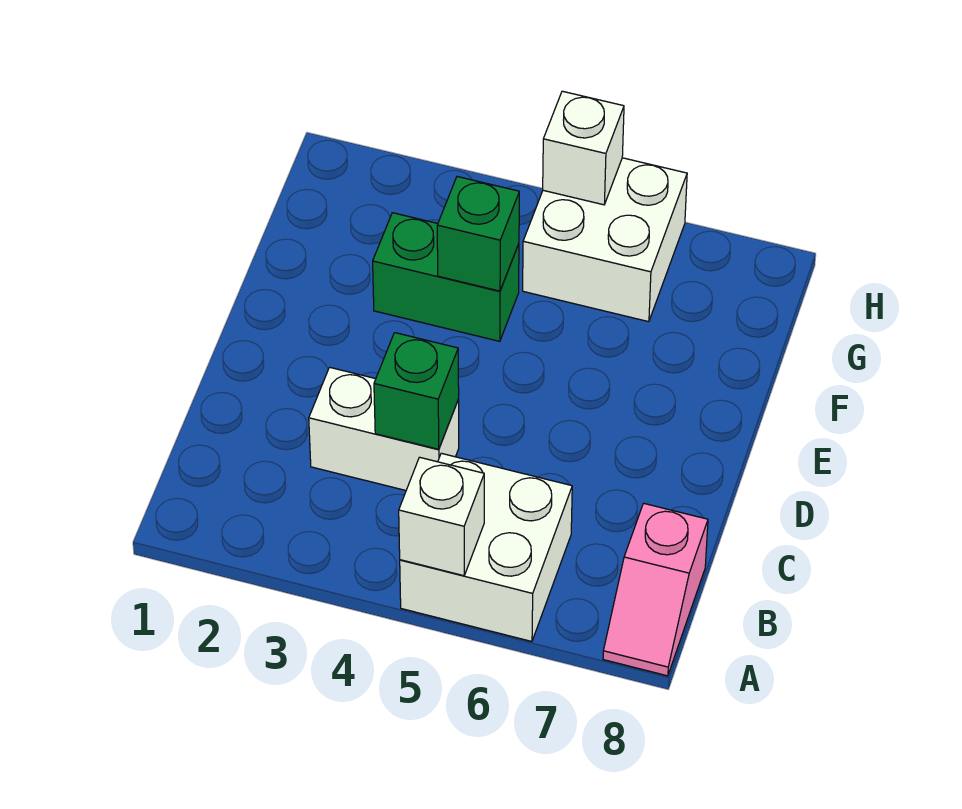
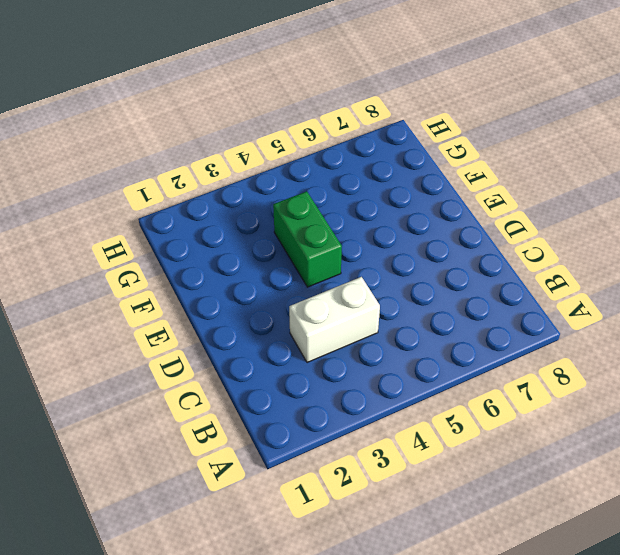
green 1x2 brick [273,191,342,287] -> green 1x2 brick turned to [373,213,519,341]
none -> white 2x2 brick [400,453,572,641]
none -> pink 1x2 slope [603,503,708,676]

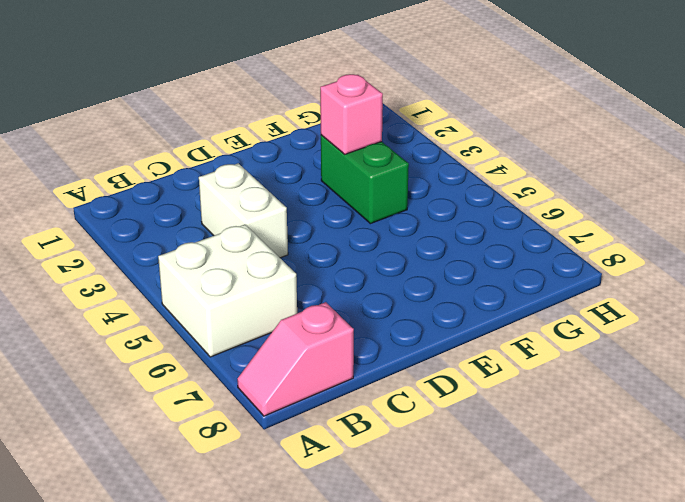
pink 1x1 brick [320,74,383,154] -> none
none -> white 2x2 brick [523,158,687,322]
none -> white 1x1 brick [399,457,484,576]

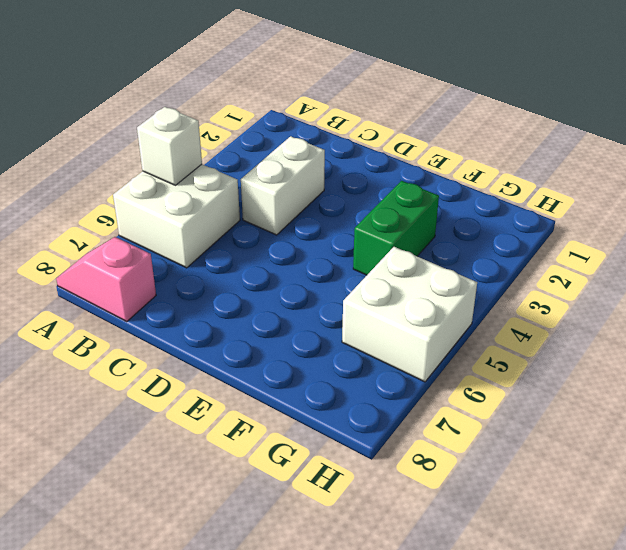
none -> green 1x1 brick [374,333,459,449]
none -> green 1x1 brick [437,177,519,291]

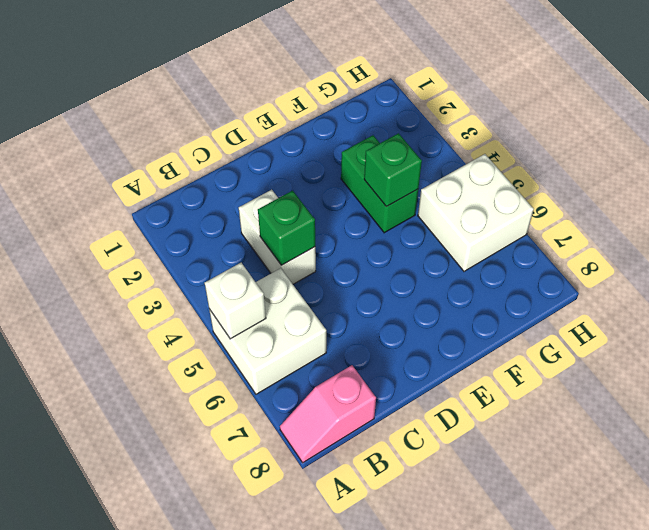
none -> white 1x1 brick [543,91,624,205]

